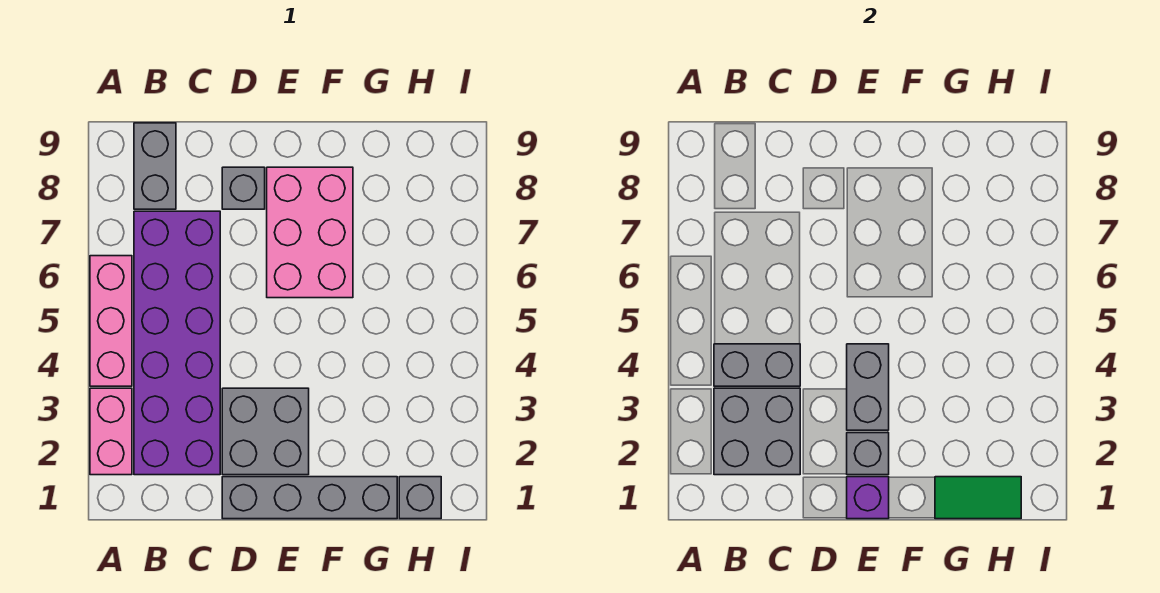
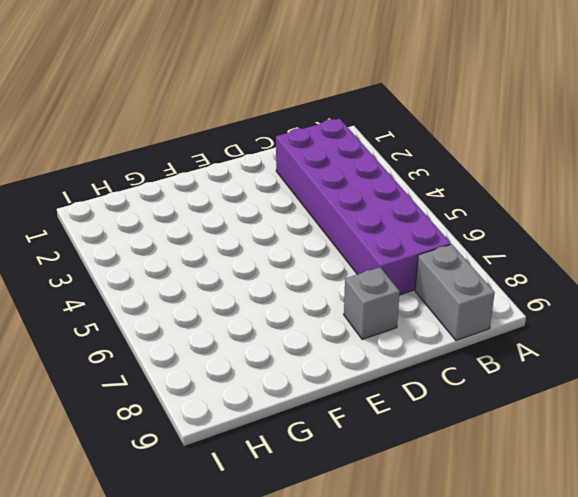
none -> pink 1x2 brick [90,388,132,475]
none -> pink 1x3 brick [90,256,132,386]
none -> grey 1x4 brick [222,477,397,519]

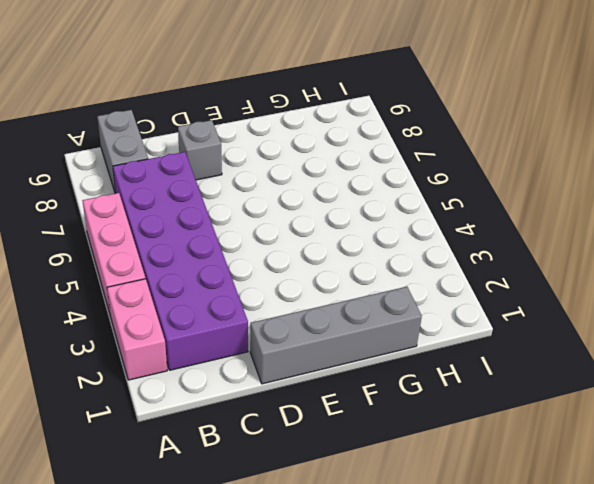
none -> grey 2x2 brick [222,388,309,475]
none -> pink 2x3 brick [267,167,353,298]
none -> grey 1x1 brick [399,477,441,519]

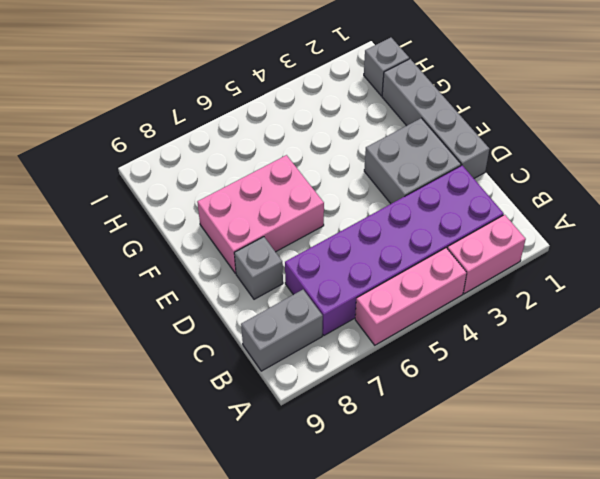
none -> grey 2x2 brick [714,388,800,475]
none -> grey 1x2 brick [714,344,800,386]
none -> purple 1x1 brick [847,477,889,519]

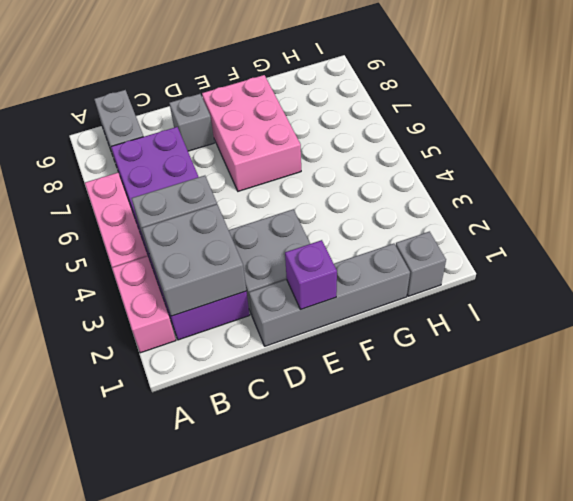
none -> grey 1x1 brick [847,433,889,475]
none -> grey 1x2 brick [847,344,889,430]
none -> green 1x2 tile [935,477,1021,519]

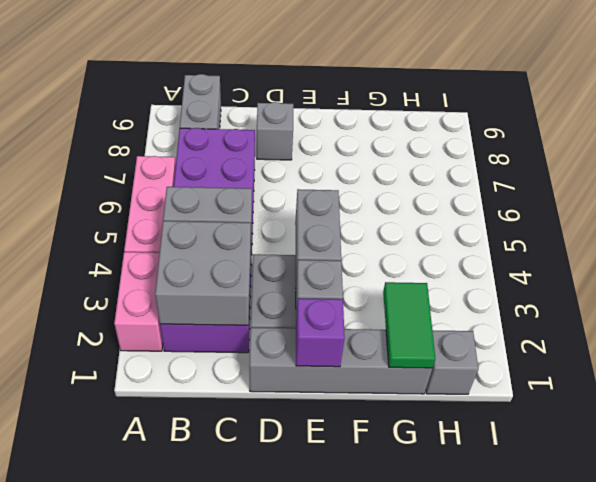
green 1x2 tile [383,282,435,368] -> green 1x2 tile turned to [935,477,1021,519]
none -> pink 2x3 brick [267,167,353,298]

